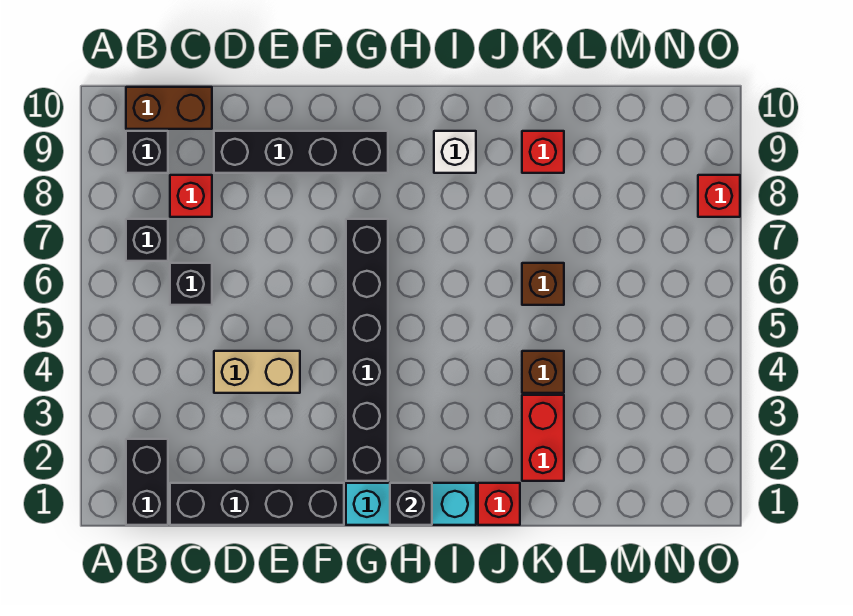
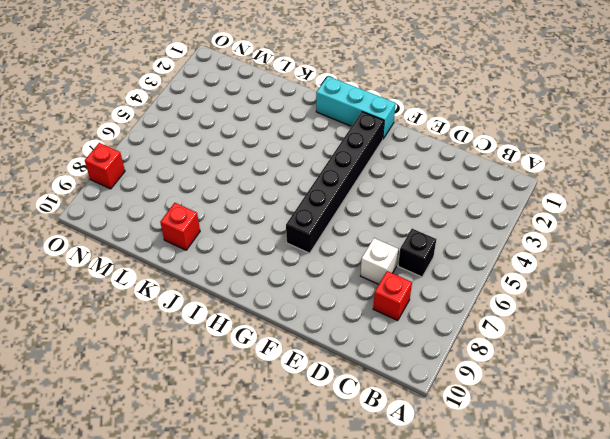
white 1x1 brick [361,238,398,284] -> white 1x1 brick moved to [434,131,476,173]
none -> black 1x2 brick [126,439,168,525]
none -> black 1x1 brick [126,219,168,261]
none -> black 1x1 brick [126,131,168,173]

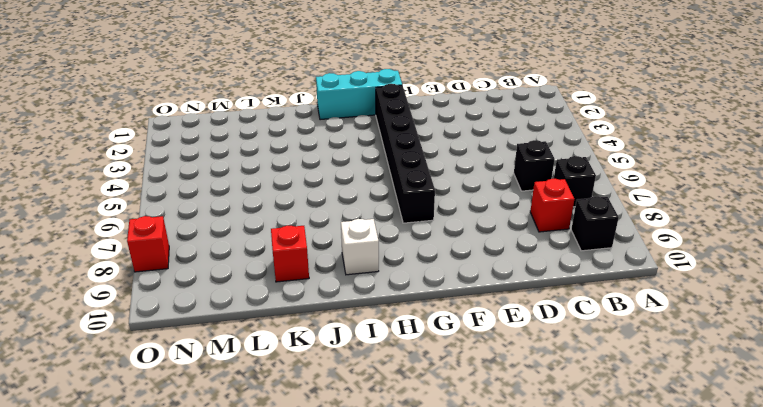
none -> black 1x2 brick [126,439,168,525]
none -> brown 1x2 brick [126,87,212,129]
none -> black 1x4 brick [170,483,344,525]

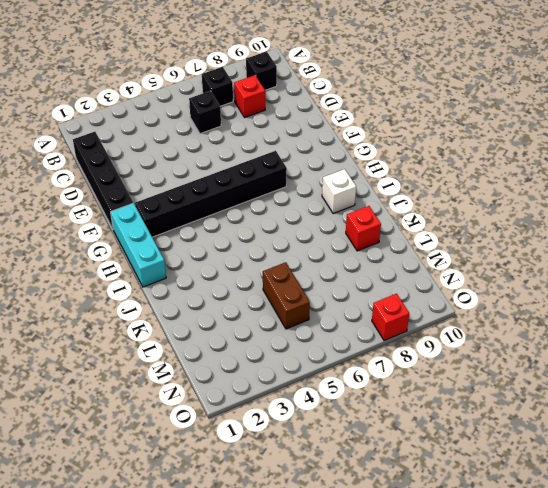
brown 1x2 brick [263,262,310,329] -> brown 1x2 brick moved to [126,87,212,129]
none -> black 1x2 brick [126,439,168,525]
none -> tan 1x2 brick [214,351,300,393]
none -> black 1x4 brick [214,131,388,173]

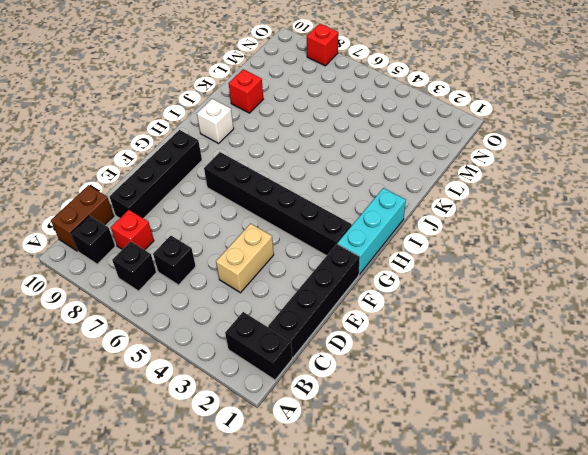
none -> red 1x1 brick [478,483,520,525]
none -> red 1x2 brick [522,395,564,481]
none -> brown 1x1 brick [522,351,564,393]

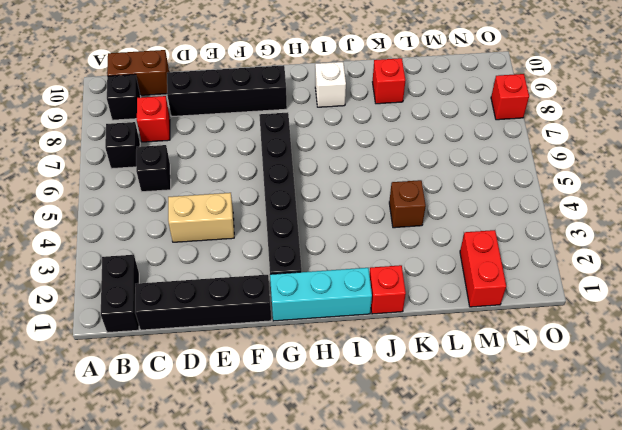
red 1x2 brick [460,230,506,307] -> red 1x2 brick moved to [522,395,564,481]
none -> brown 1x1 brick [522,263,564,305]
none -> black 1x1 brick [390,483,432,525]

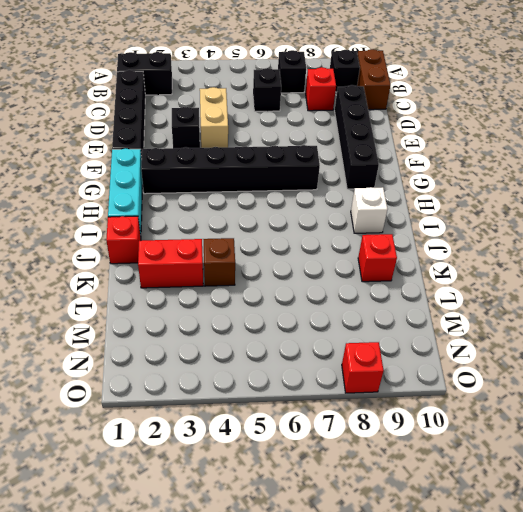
black 1x1 brick [172,107,200,148] -> black 1x1 brick moved to [390,483,432,525]
none -> brown 1x1 brick [522,263,564,305]

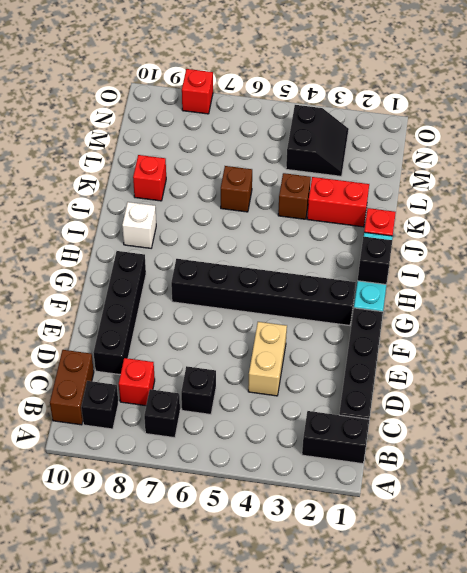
black 2x2 slope [286,105,349,176] -> none

